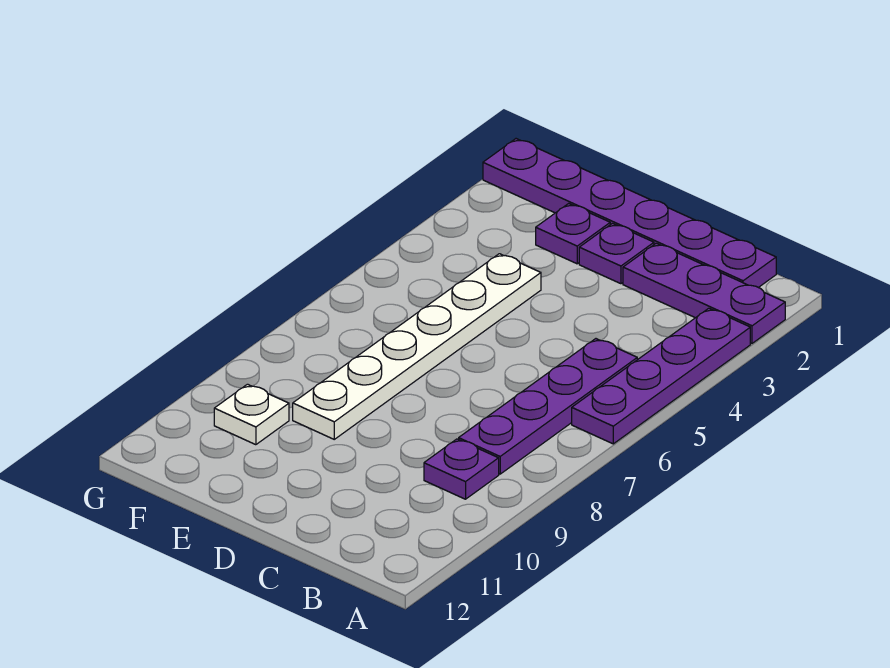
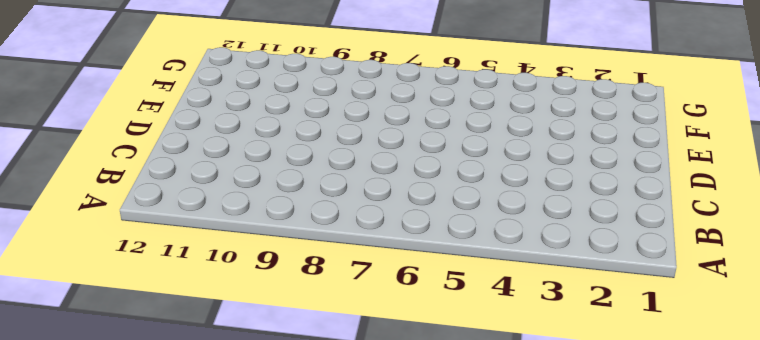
none -> purple 1x3 plate [623,243,785,343]
none -> purple 1x4 plate [572,308,750,444]

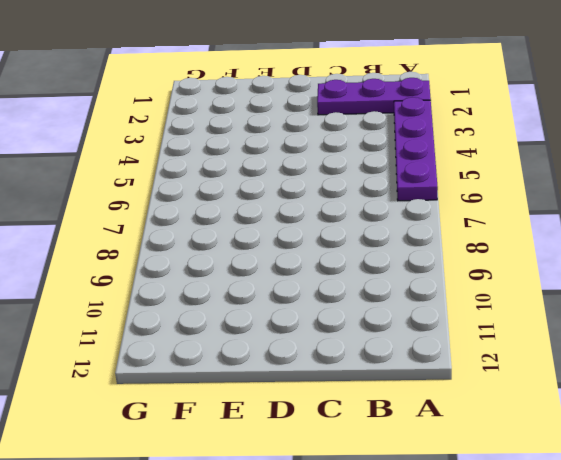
none -> purple 1x6 plate [483,139,776,288]
none -> purple 1x4 plate [459,339,637,474]

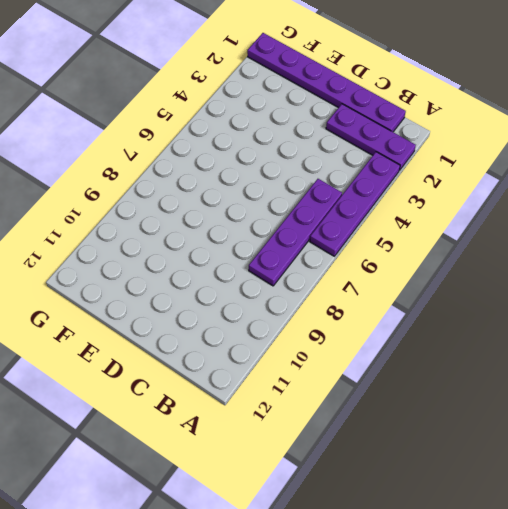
none -> purple 1x1 plate [424,439,499,499]
none -> purple 1x1 plate [579,223,654,284]

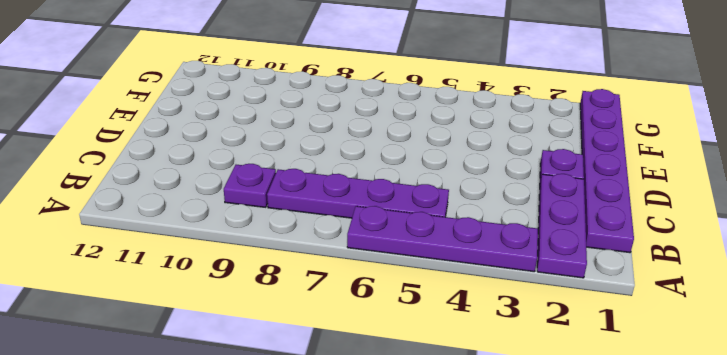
none -> purple 1x1 plate [536,203,610,264]
none -> white 1x6 plate [293,254,541,439]

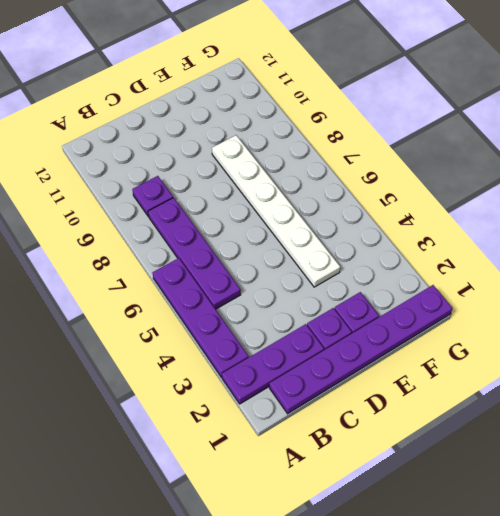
none -> white 1x1 plate [214,384,289,445]

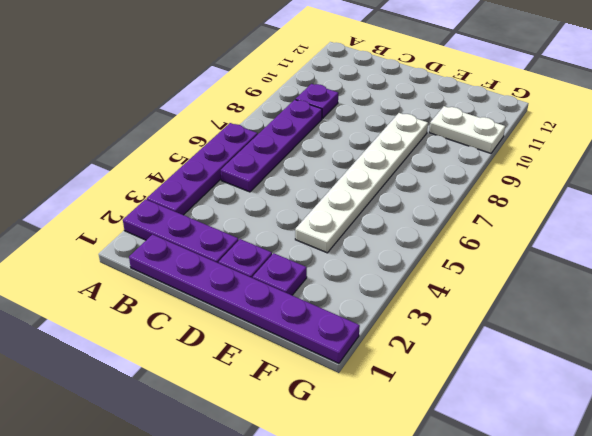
white 1x2 plate [429,106,505,153] -> white 1x1 plate [214,384,289,445]

